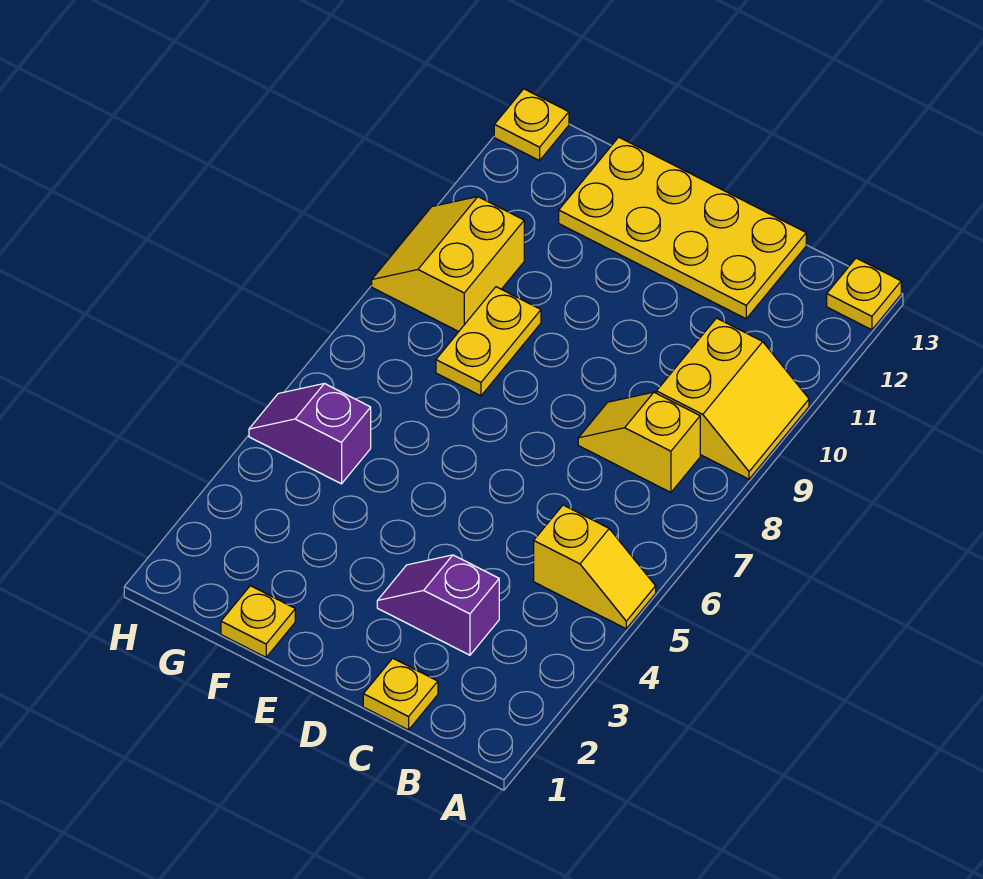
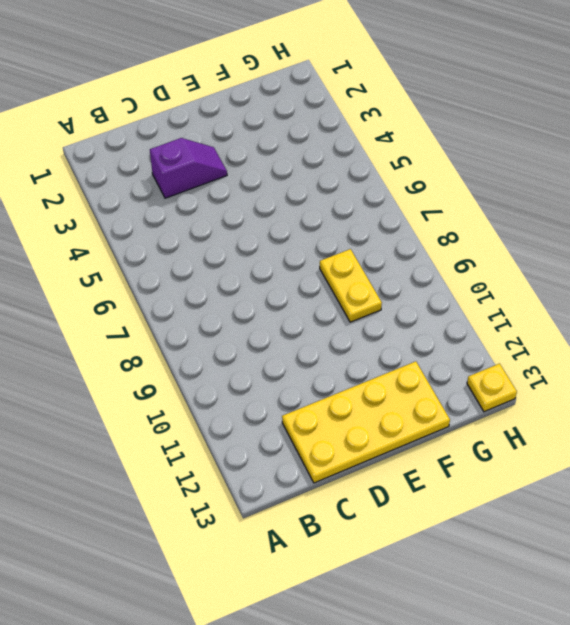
none -> yellow 1x2 slope [534,505,656,629]
none -> yellow 2x2 slope [656,318,809,479]
none -> yellow 1x1 plate [827,258,901,330]

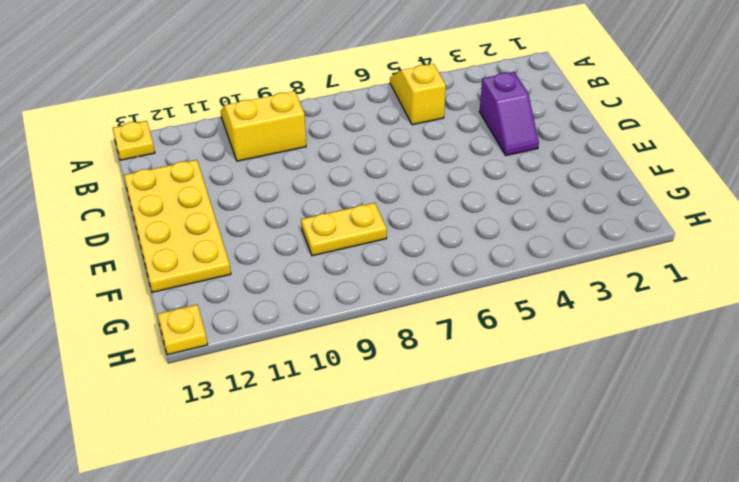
none -> yellow 1x2 slope [578,392,700,492]
none -> yellow 1x1 plate [363,658,438,730]
none -> yellow 1x1 plate [221,586,295,657]

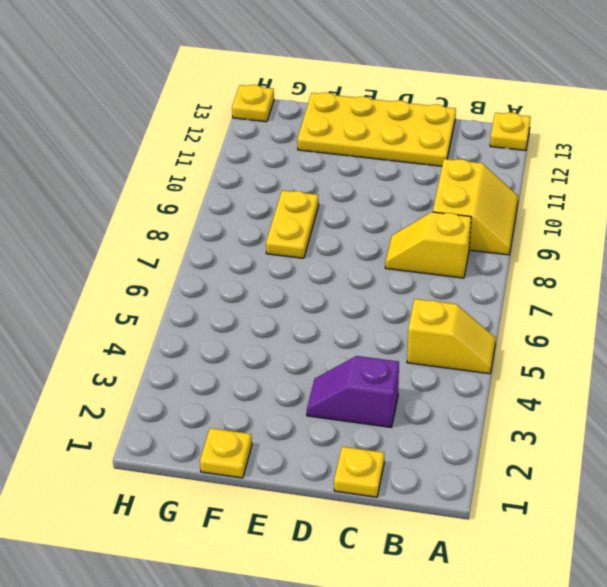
none -> purple 1x2 slope [249,383,371,484]
none -> yellow 2x2 slope [372,197,524,332]

